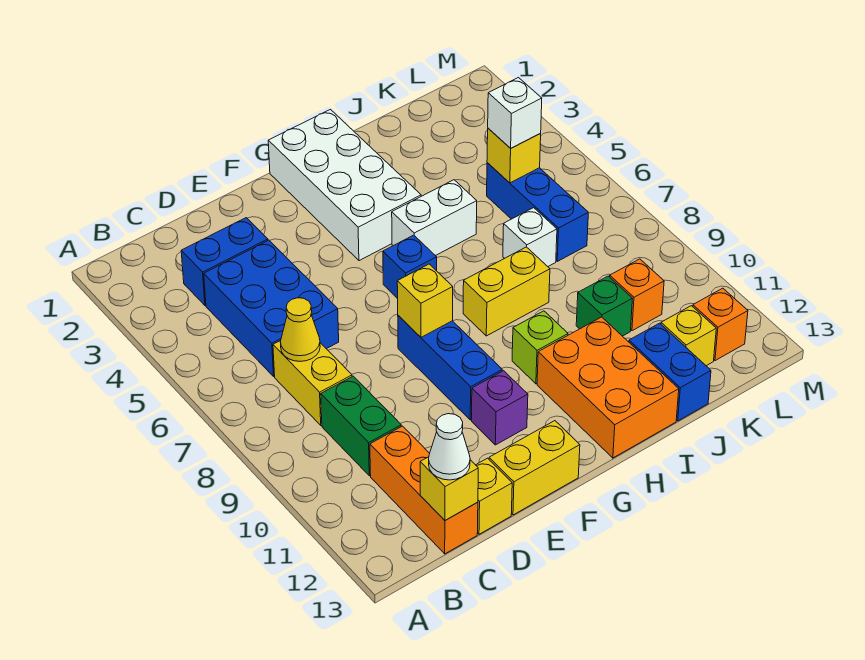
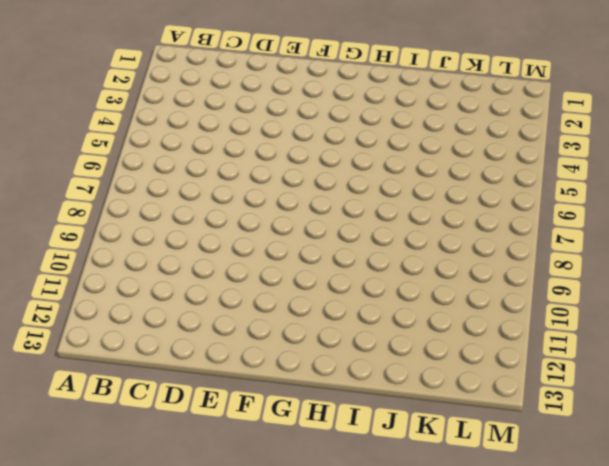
none -> blue 1x2 brick [181,218,268,305]
none -> blue 2x3 brick [204,240,339,376]
none -> yellow 1x2 brick [273,341,352,425]

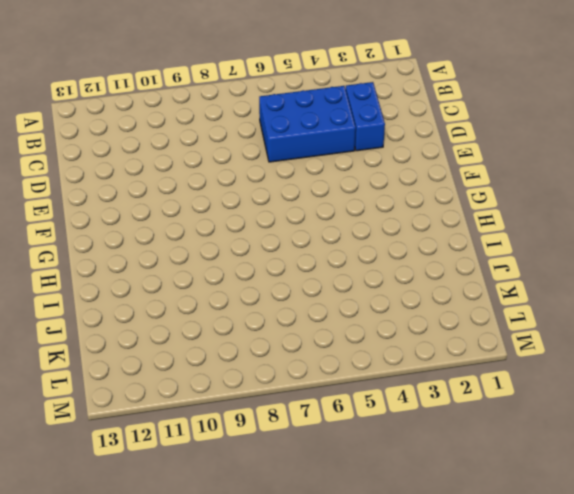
none -> yellow 1x2 brick [273,341,352,425]
none -> green 1x2 brick [321,376,401,476]
none -> orange 1x3 brick [370,426,478,554]

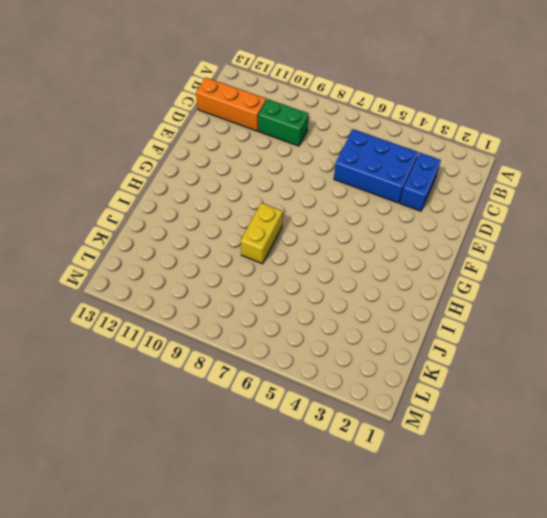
none -> yellow 1x2 brick [273,341,352,425]
none -> yellow 1x1 brick [476,458,512,534]
none -> yellow 1x2 brick [489,421,580,515]

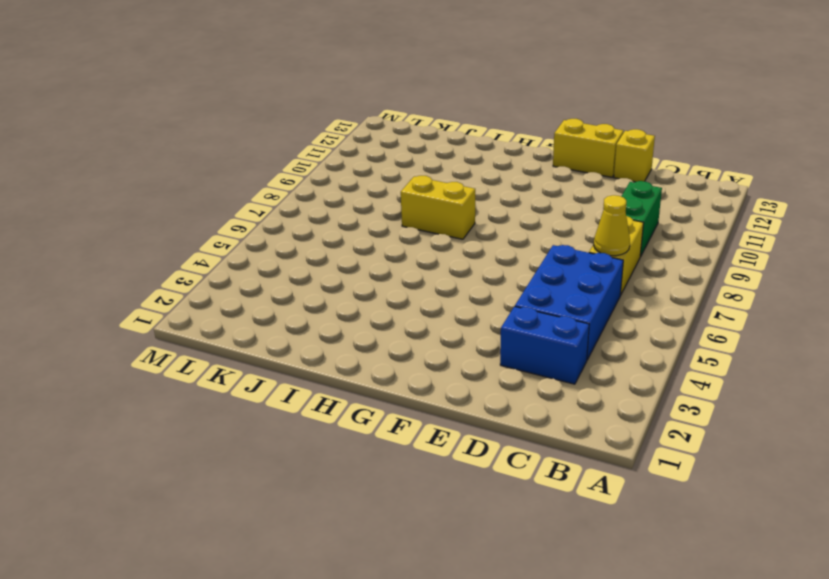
none -> orange 1x3 brick [370,426,478,554]
none -> blue 1x3 brick [398,316,502,420]
none -> purple 1x1 brick [472,371,528,445]

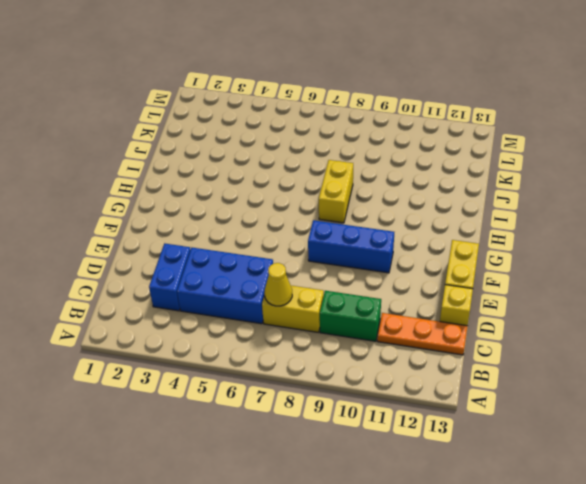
orange 1x3 plate [377,313,467,355] -> orange 1x3 brick [370,426,478,554]
none -> purple 1x1 brick [472,371,528,445]
none -> white 2x4 brick [268,110,421,261]
none -> blue 1x1 brick [383,235,437,299]

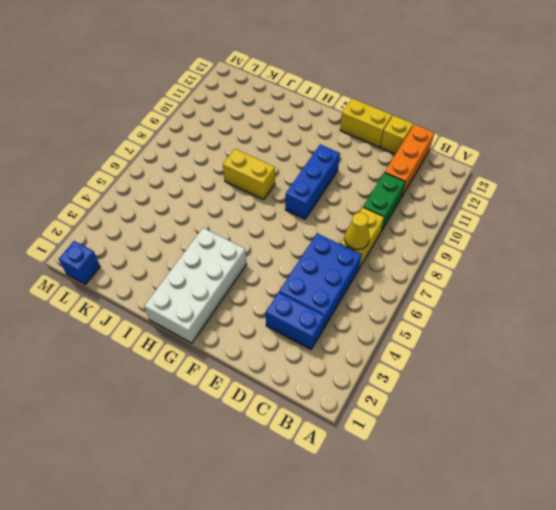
blue 1x1 brick [59,241,100,284] -> blue 1x1 brick moved to [383,235,437,299]
none -> purple 1x1 brick [472,371,528,445]
none -> white 1x2 brick [392,180,477,256]
none -> lime 1x1 brick [512,311,568,384]

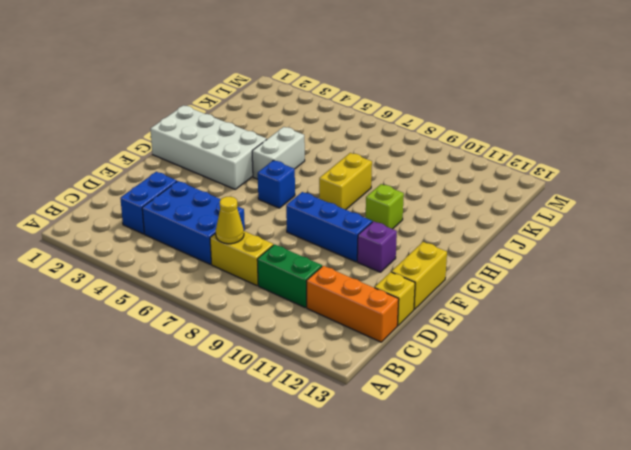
none -> orange 2x3 brick [537,317,679,458]
none -> white 1x1 brick [503,208,557,266]
none -> green 1x1 brick [576,276,632,336]

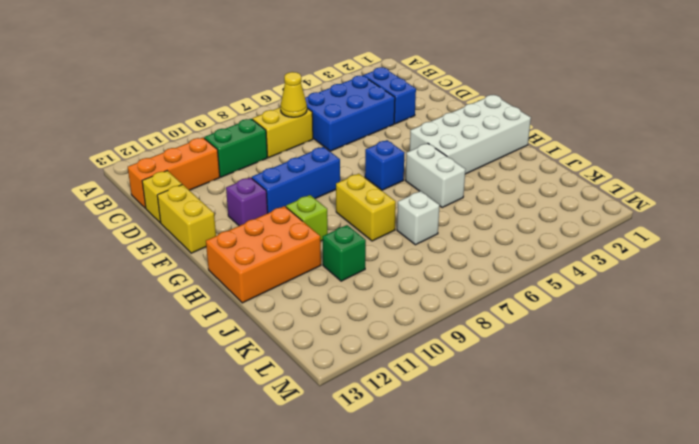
none -> blue 1x2 brick [629,323,711,421]
none -> blue 1x3 brick [487,163,588,261]
none -> orange 1x1 brick [610,259,664,331]

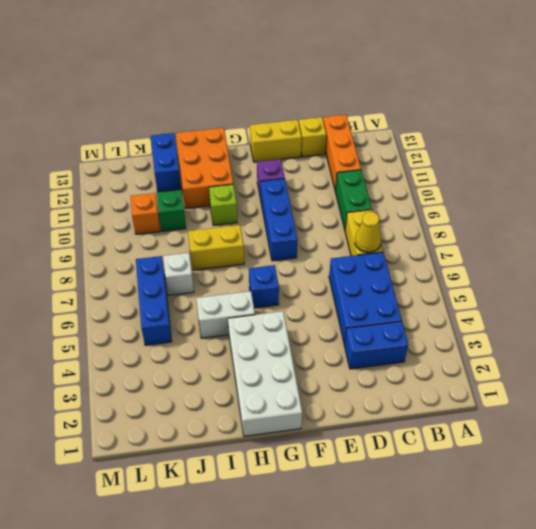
none -> yellow 1x1 brick [661,306,716,366]
none -> orange 1x1 brick [693,288,748,361]
none -> yellow 1x1 brick [420,457,478,520]

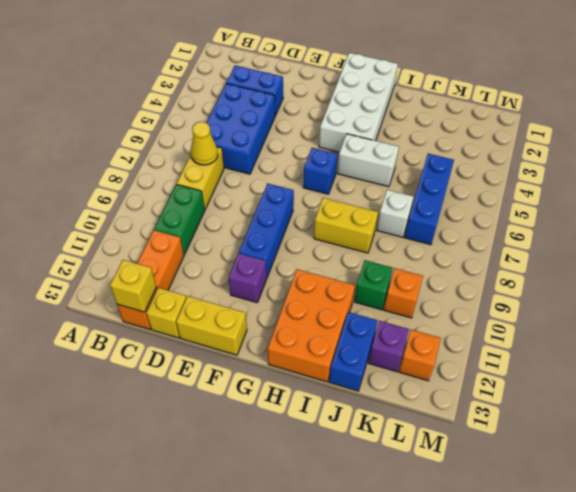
purple 1x1 brick [368,321,409,372] -> yellow 1x1 brick [661,306,716,366]
none -> lime 1x1 brick [512,311,568,384]
none -> yellow 1x1 brick [397,264,453,337]
none -> yellow 1x1 brick [487,128,541,183]

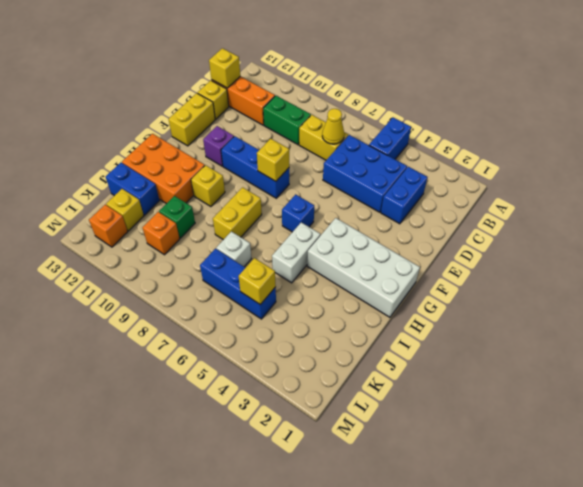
blue 1x2 brick [369,118,411,159] -> none
yellow 1x1 brick [191,165,225,207] -> lime 1x1 brick [512,311,568,384]
none -> white 1x1 cone [429,414,470,480]
none -> white 1x1 brick [488,78,542,148]

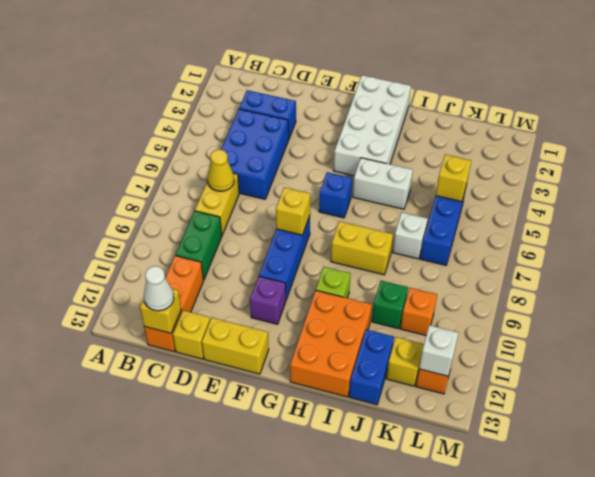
white 1x1 brick [419,325,458,376] -> white 1x1 brick moved to [488,78,542,148]

